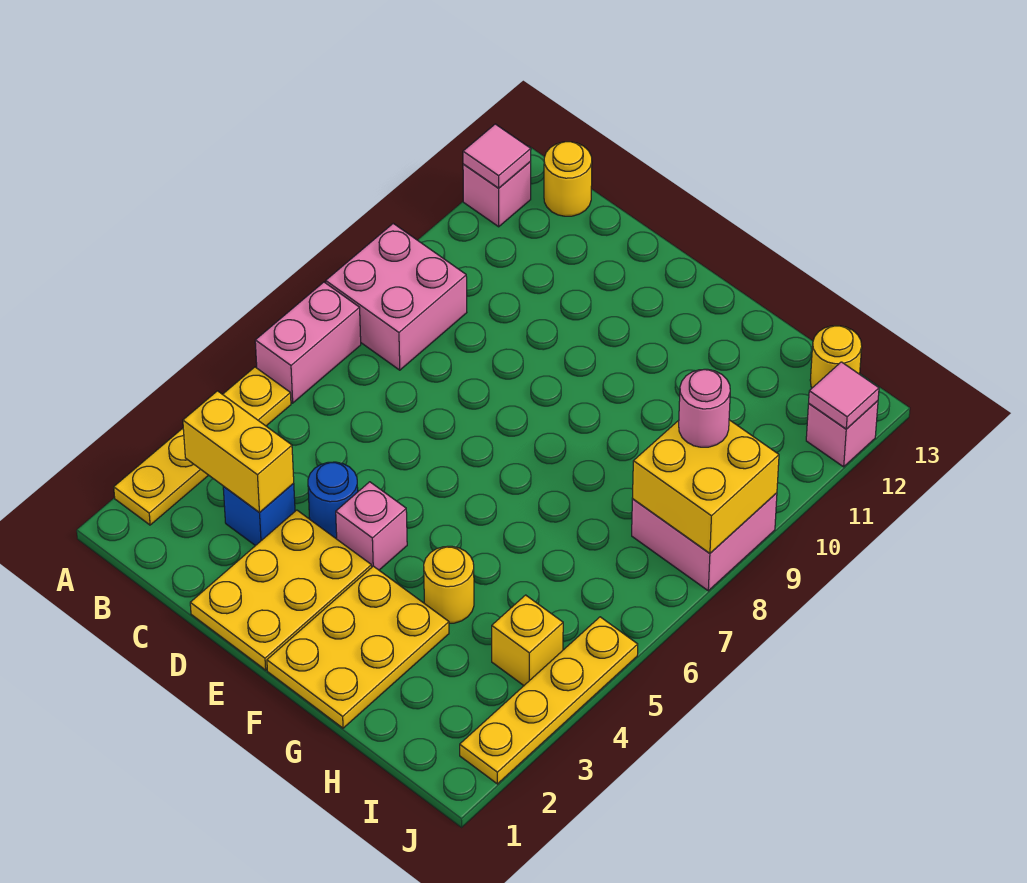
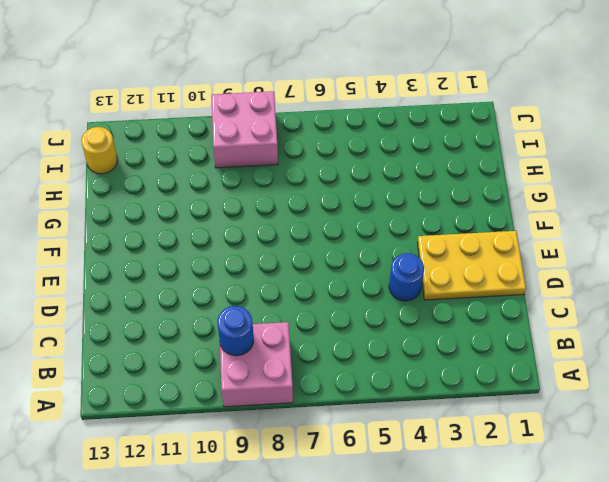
blue 1x1 round brick [217,306,254,356] -> none
none -> yellow 1x4 plate [114,367,291,525]
none -> pink 1x2 brick [255,282,361,403]
none -> pink 1x1 brick [463,162,531,227]

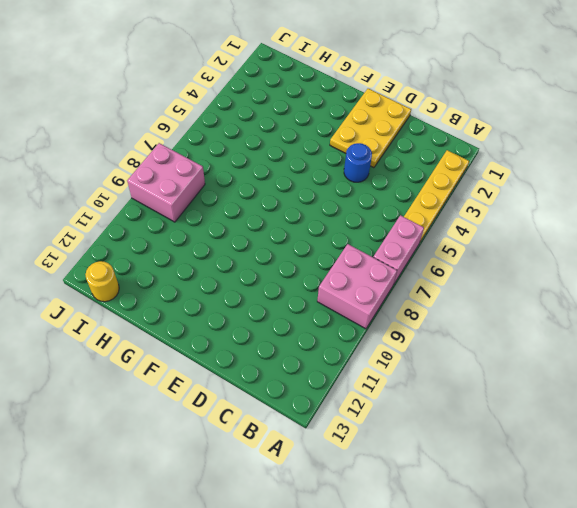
none -> pink 1x1 brick [463,162,531,227]
none -> yellow 1x1 round brick [544,142,592,216]
none -> blue 1x1 brick [223,484,295,546]

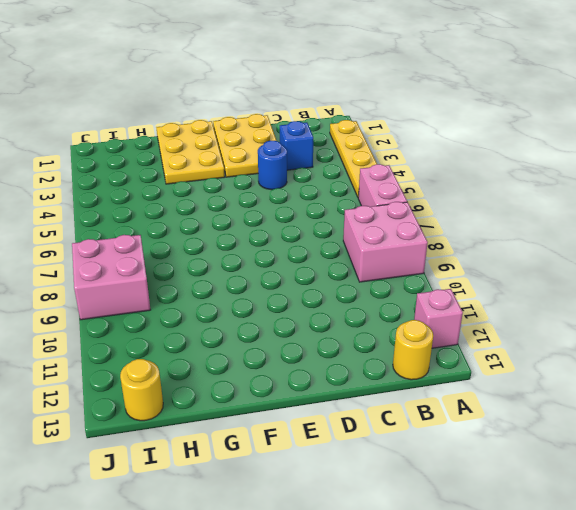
none -> pink 1x1 brick [336,482,407,570]
none -> yellow 1x1 round brick [424,546,474,623]
none -> yellow 1x1 brick [492,595,563,685]

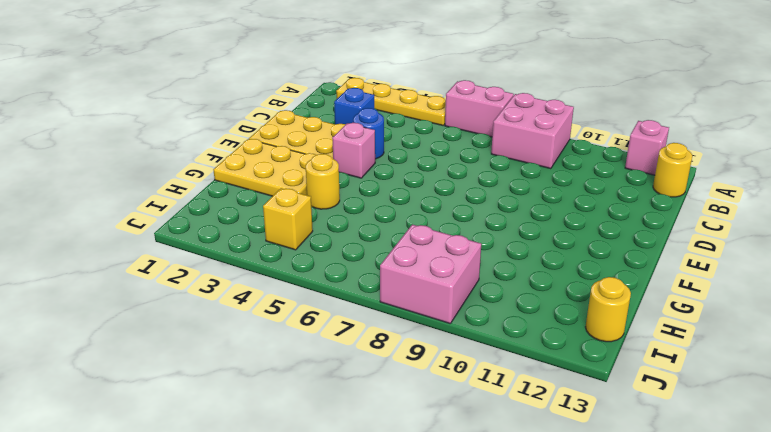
none -> yellow 1x4 plate [460,617,638,784]
none -> pink 1x1 brick [806,401,878,467]
none -> pink 1x1 tile [463,124,531,188]

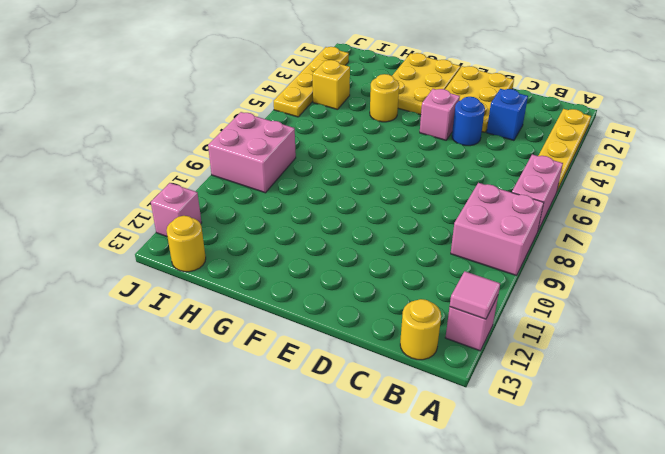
none -> yellow 1x2 brick [183,391,294,513]
none -> yellow 2x2 brick [632,420,779,553]
none -> pink 1x1 tile [809,362,879,429]

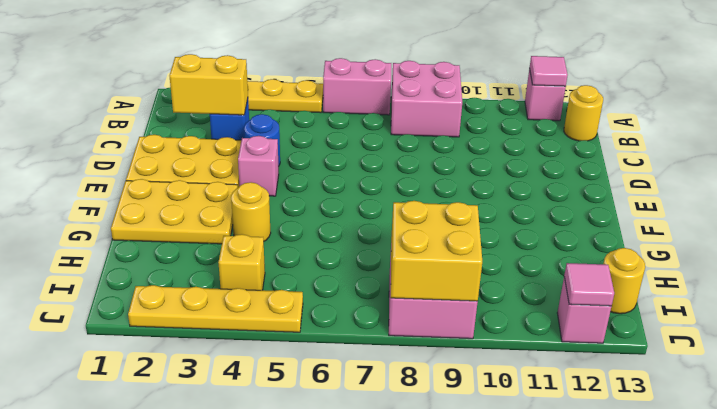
yellow 1x2 brick [170,54,248,115] -> yellow 1x2 brick turned to [183,391,294,513]
none -> pink 1x1 round brick [679,369,730,447]

